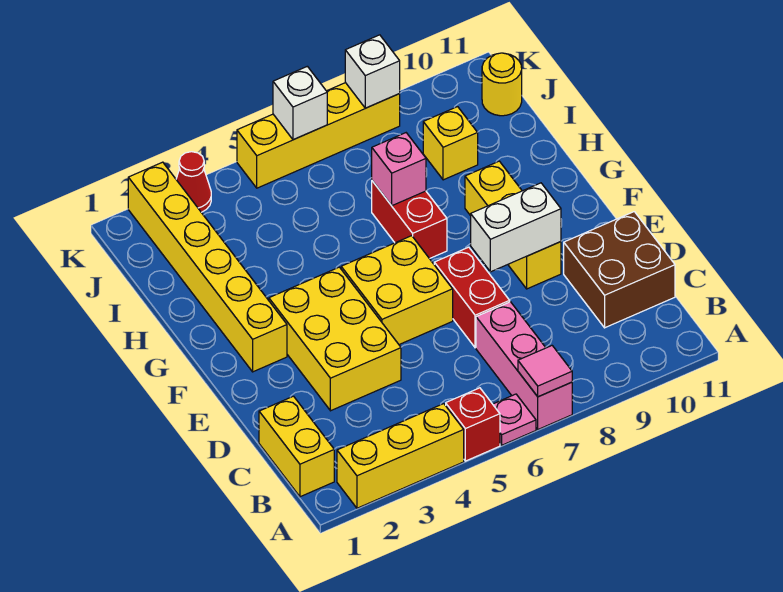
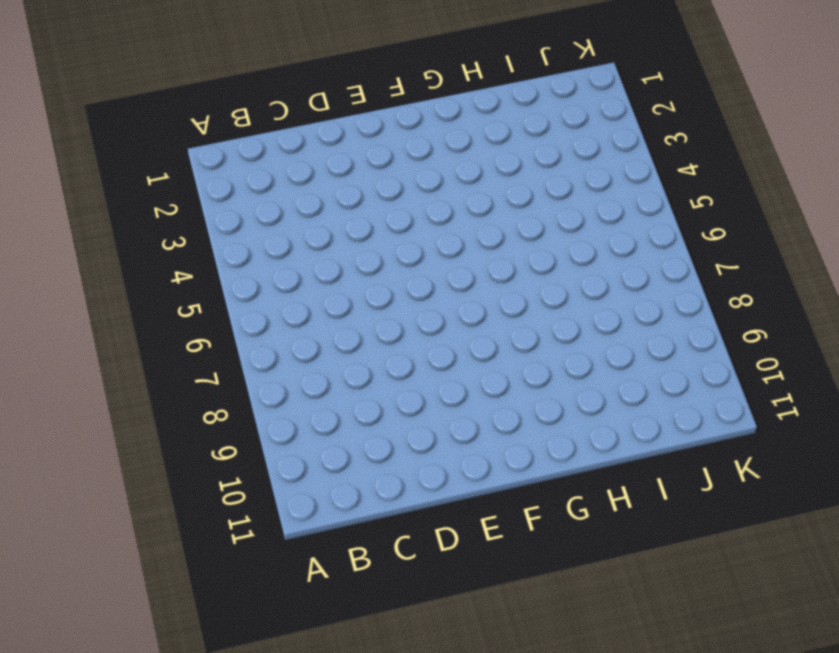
none -> yellow 1x3 brick [337,404,464,508]
none -> red 1x1 brick [446,388,500,461]
none -> pink 1x1 plate [493,394,536,445]

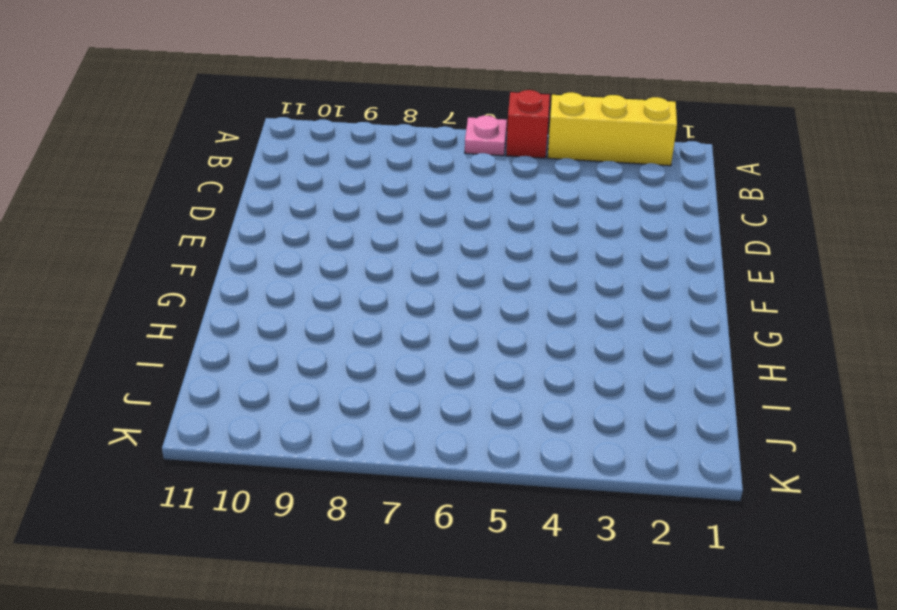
none -> pink 1x3 brick [476,302,572,429]
none -> yellow 1x2 brick [259,396,334,497]
none -> brown 2x2 brick [564,212,675,328]

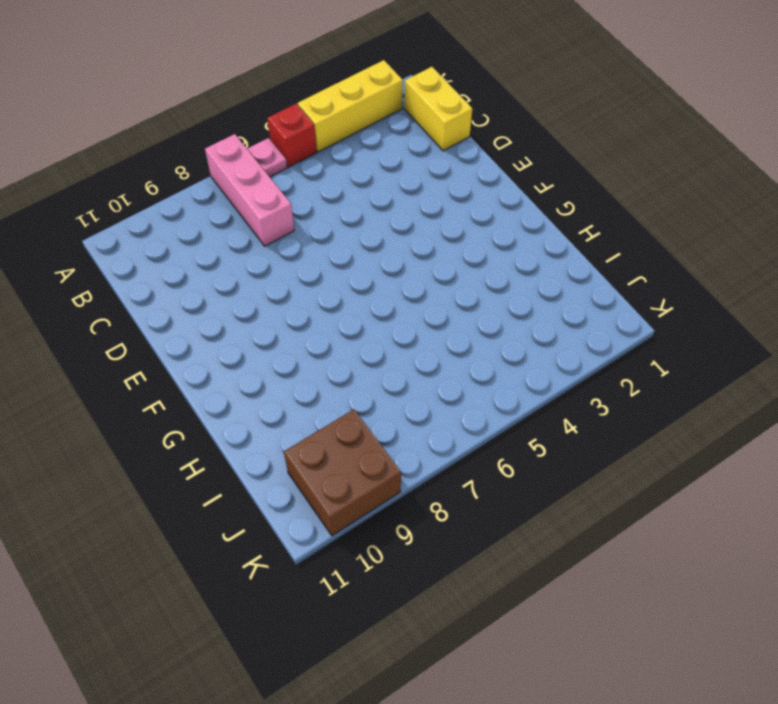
brown 2x2 brick [284,409,401,536] -> brown 2x2 brick moved to [564,212,675,328]
none -> yellow 2x3 brick [269,267,401,411]
none -> red 1x2 brick [434,247,510,348]
none -> yellow 2x2 brick [341,236,453,344]

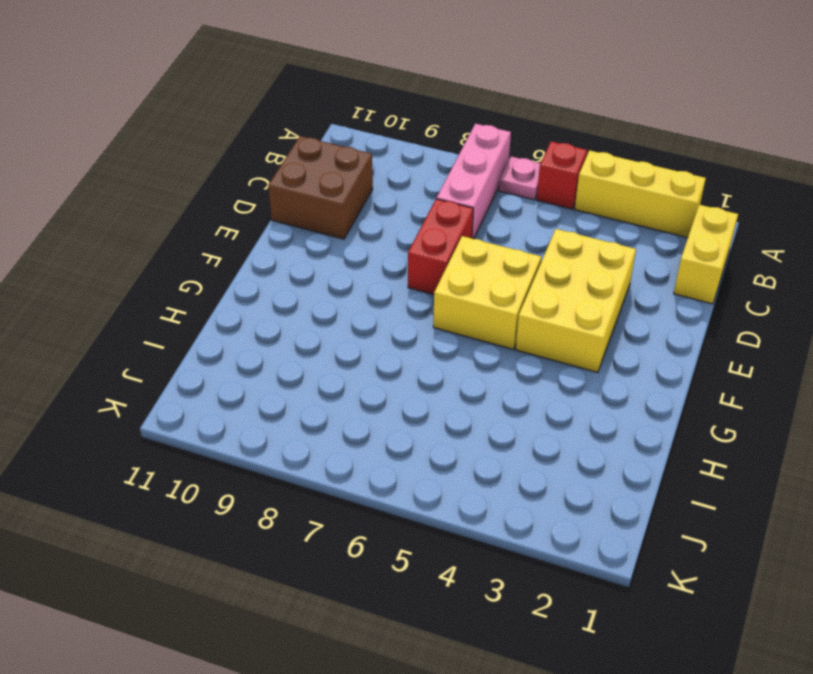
none -> yellow 1x3 brick [465,161,561,289]
none -> yellow 1x6 brick [128,162,287,372]
none -> red 1x2 brick [372,181,447,259]

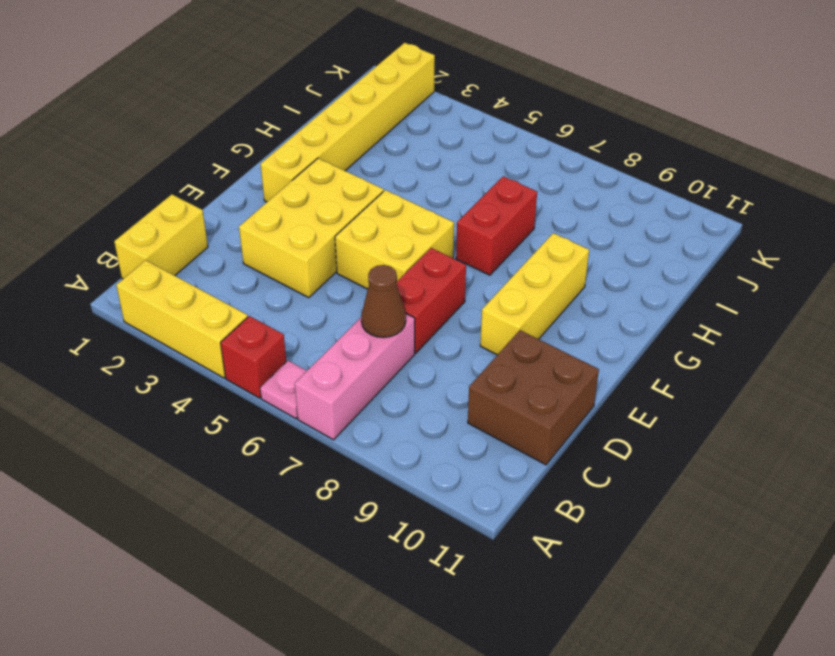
brown 1x1 cone [361,265,406,338] -> none
none -> yellow 1x1 brick [423,107,478,180]
none -> yellow 1x1 round brick [482,53,522,116]
none -> red 1x1 cone [176,152,211,212]

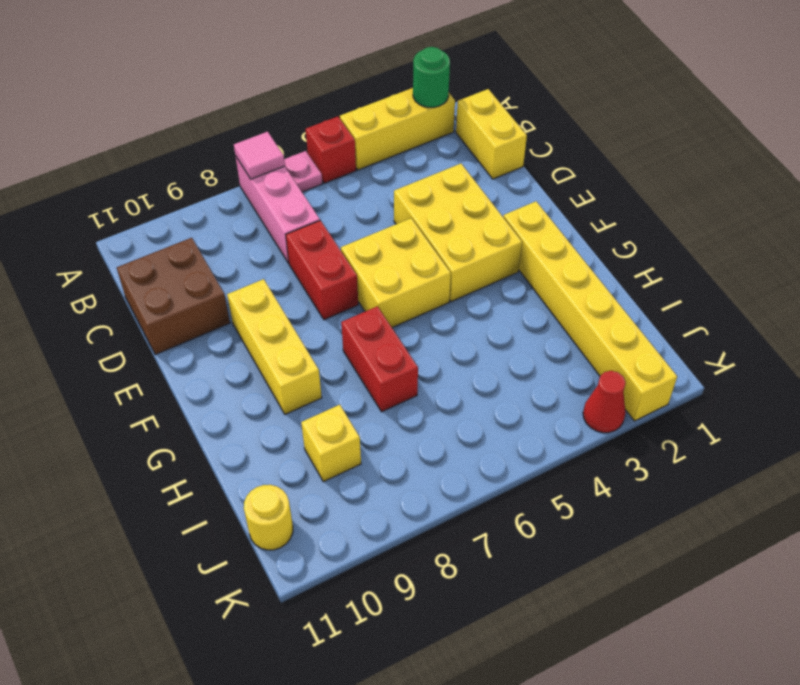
green 1x1 round brick [413,47,450,107] -> none
none -> yellow 1x4 brick [237,83,400,188]
none -> white 1x2 brick [471,183,561,272]
none -> pink 1x1 brick [372,133,426,206]

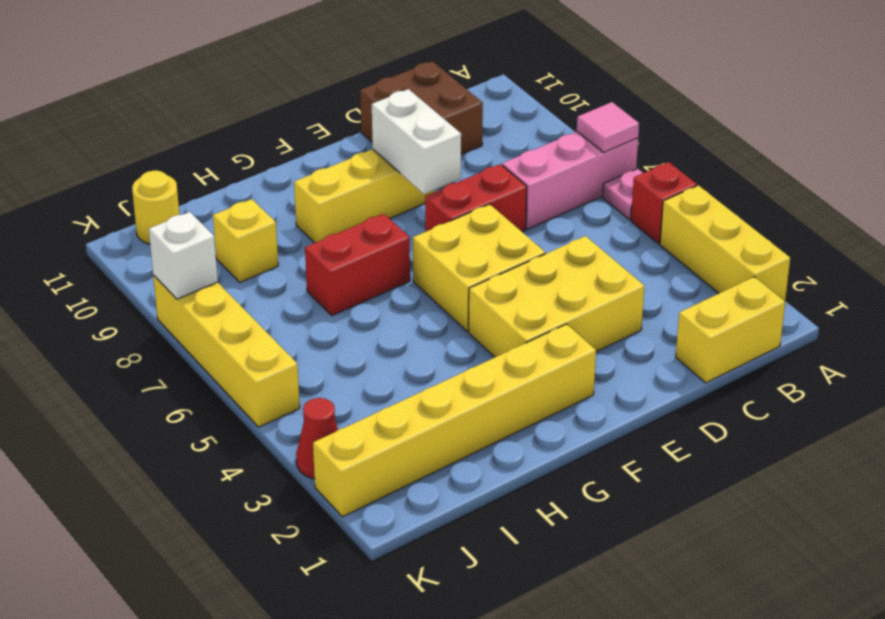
none -> pink 1x1 brick [372,133,426,206]
none -> white 1x1 brick [273,66,327,140]

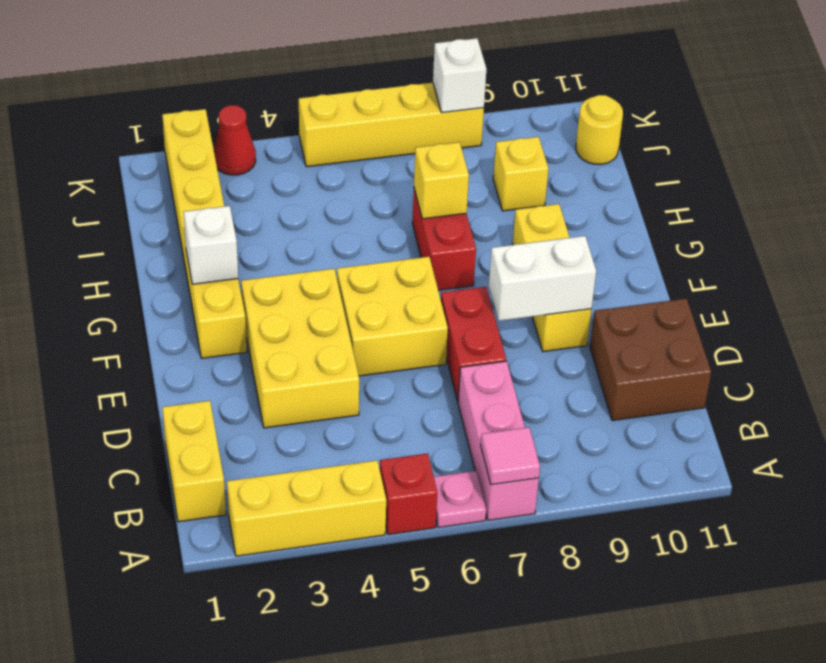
white 1x1 brick [184,206,238,284] -> white 1x1 brick moved to [273,66,327,140]
yellow 1x1 brick [414,142,469,219] -> pink 1x1 brick [372,133,426,206]

